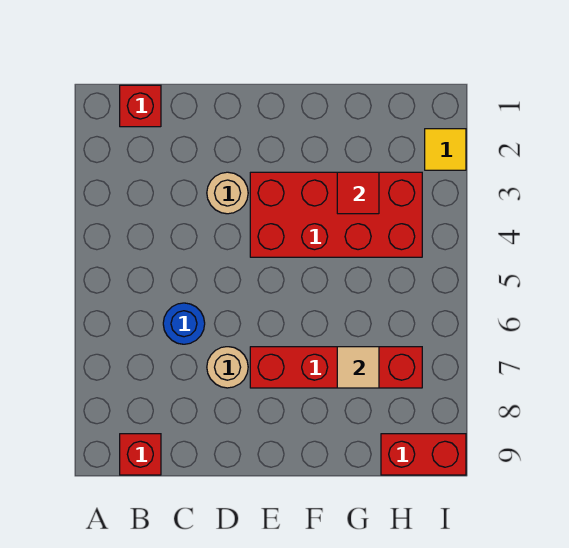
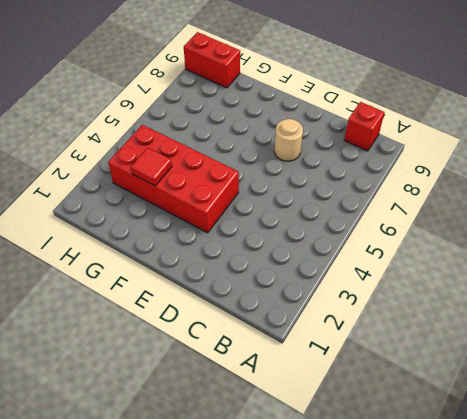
none -> red 1x1 brick [120,85,161,127]
none -> blue 1x1 round brick [163,303,205,344]

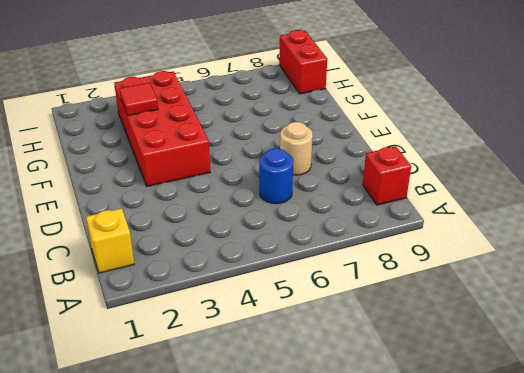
yellow 1x1 brick [86,208,134,273] -> red 1x1 brick [120,85,161,127]
none -> tan 1x1 round brick [207,172,248,214]
none -> red 1x4 brick [250,347,422,388]

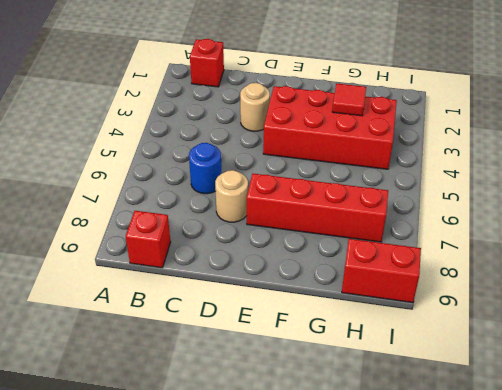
none -> yellow 1x1 tile [425,129,466,170]
none -> tan 1x1 tile [337,347,379,388]

